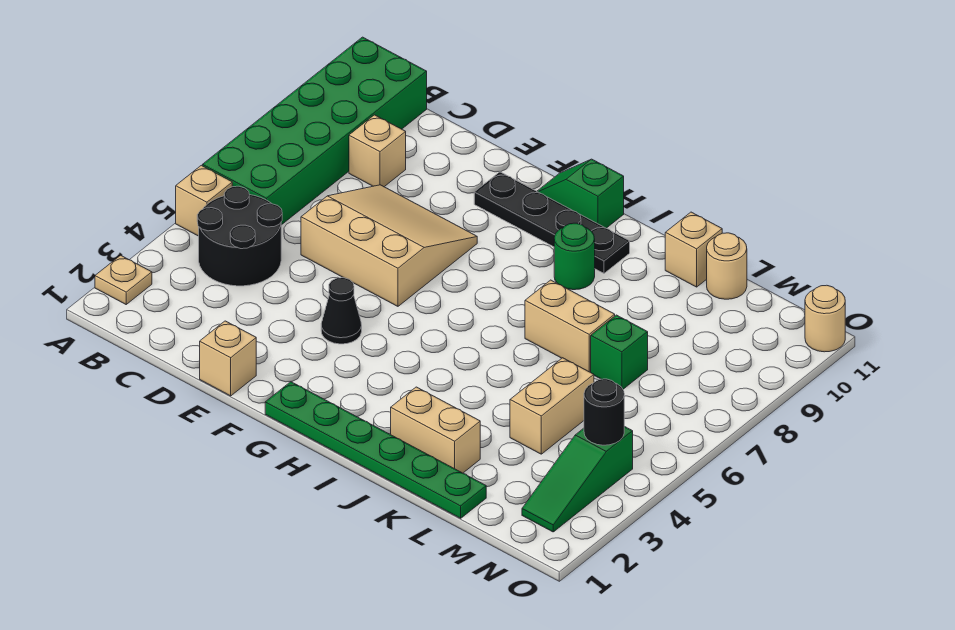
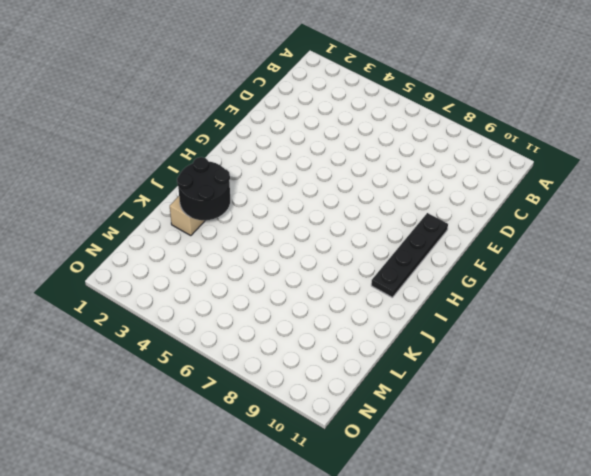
black 2x2 round brick [177,157,230,220] -> black 2x2 round brick moved to [197,186,282,286]
none -> tan 1x1 plate [95,255,152,304]
none -> tan 1x1 brick [176,165,232,236]
none -> green 2x6 brick [203,37,427,225]

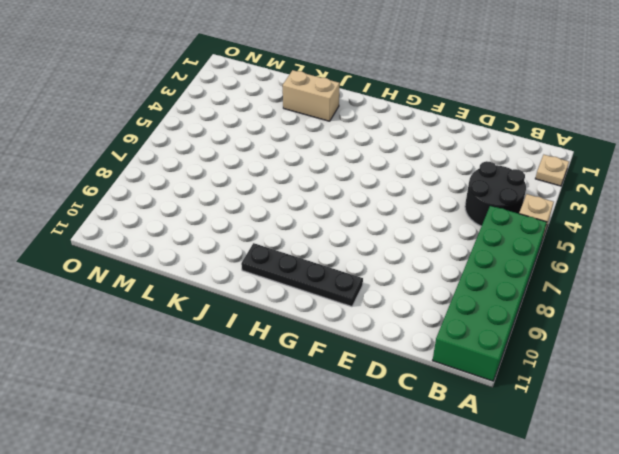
none -> tan 1x1 brick [349,115,406,187]
none -> tan 3x3 slope [301,185,477,306]
none -> tan 1x1 brick [200,321,256,396]

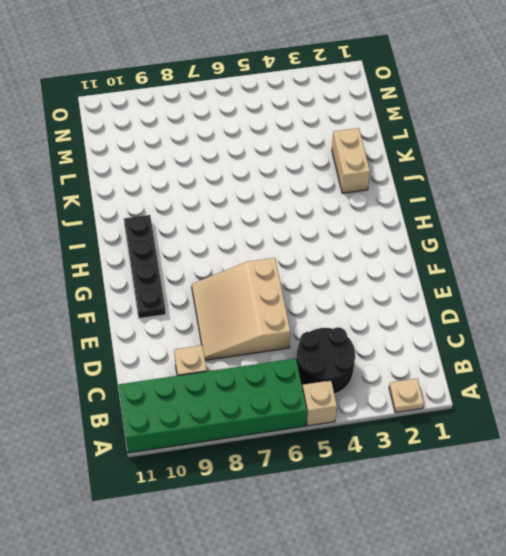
none -> tan 1x1 brick [200,321,256,396]
none -> black 1x1 cone [321,278,362,344]
none -> green 1x6 plate [265,382,486,518]

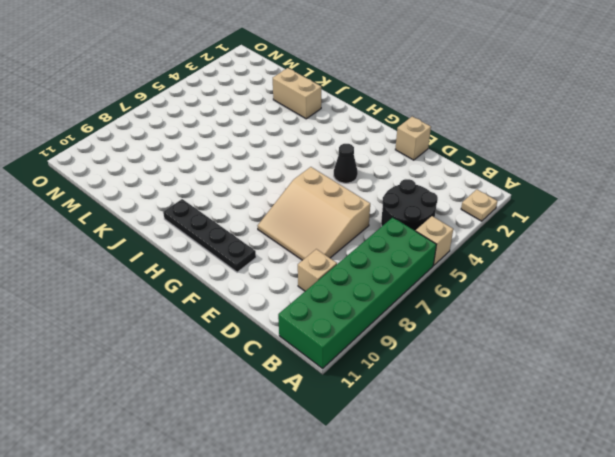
none -> green 1x6 plate [265,382,486,518]
none -> green 1x2 slope [537,159,624,228]
none -> green 1x1 round brick [554,223,595,290]

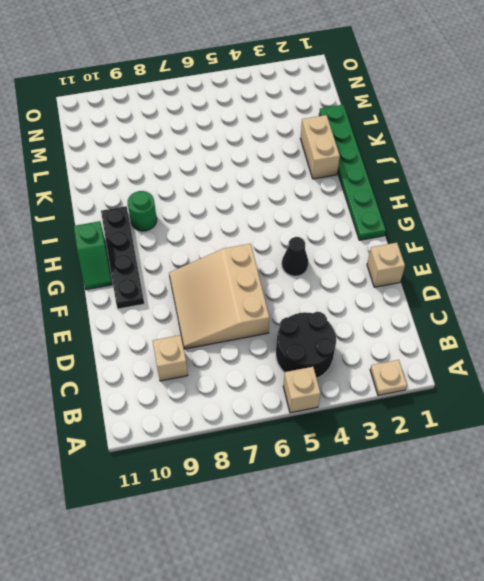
none -> green 2x6 brick [203,37,427,225]
none -> tan 1x2 brick [525,280,615,372]
none -> tan 1x1 brick [665,212,722,287]

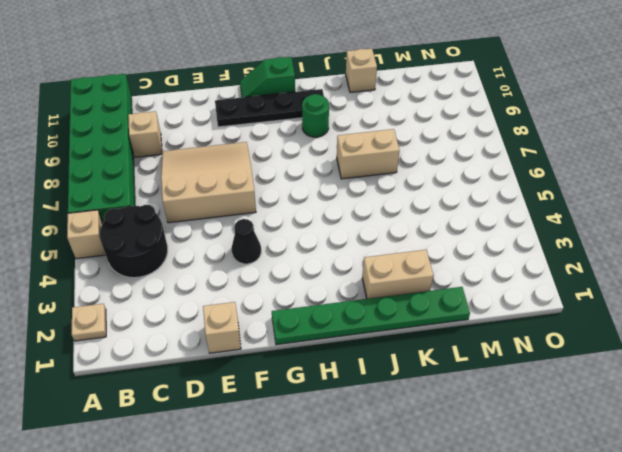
none -> tan 1x2 brick [510,358,594,454]
none -> green 1x1 brick [591,315,648,389]
none -> tan 1x1 round brick [707,233,747,299]

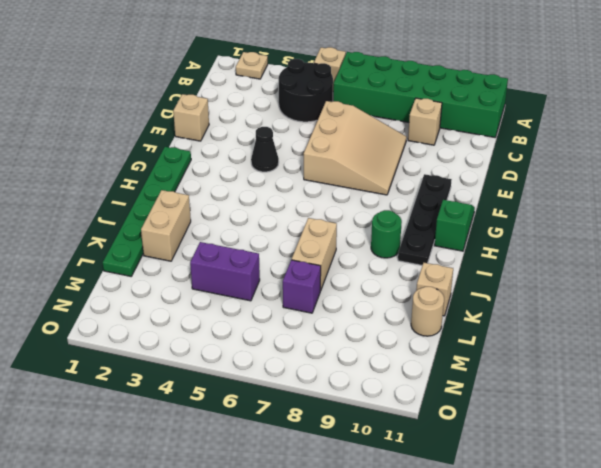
purple 1x2 brick [190,242,260,301] -> tan 1x2 brick [510,358,594,454]
purple 1x1 brick [283,260,321,313] -> green 1x1 brick [591,315,648,389]
none -> green 1x3 slope [522,426,633,532]
none -> tan 1x1 round brick [805,285,845,352]
none -> black 1x1 round brick [584,379,624,445]

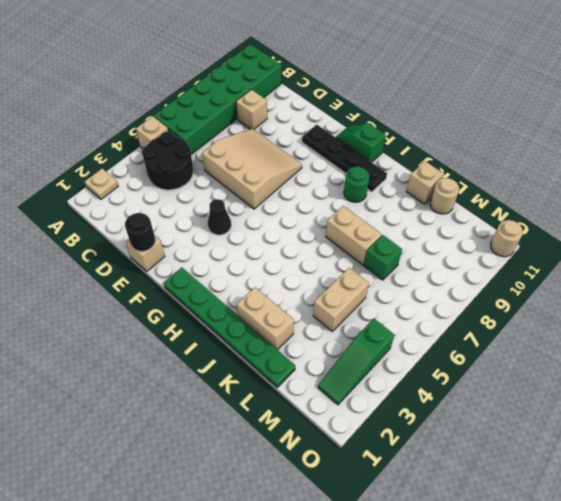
black 1x1 round brick [125,213,155,251] -> black 1x1 round brick moved to [584,379,624,445]

